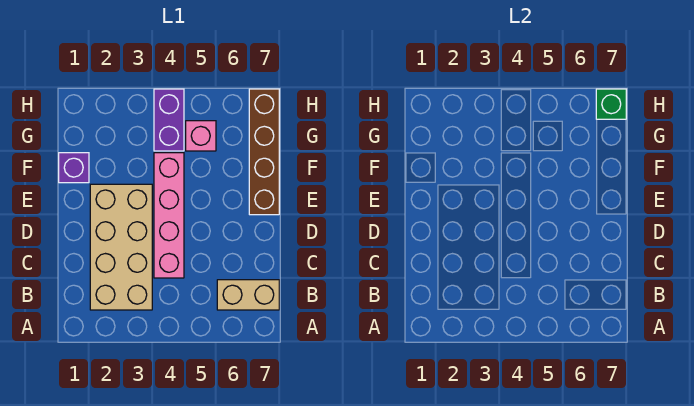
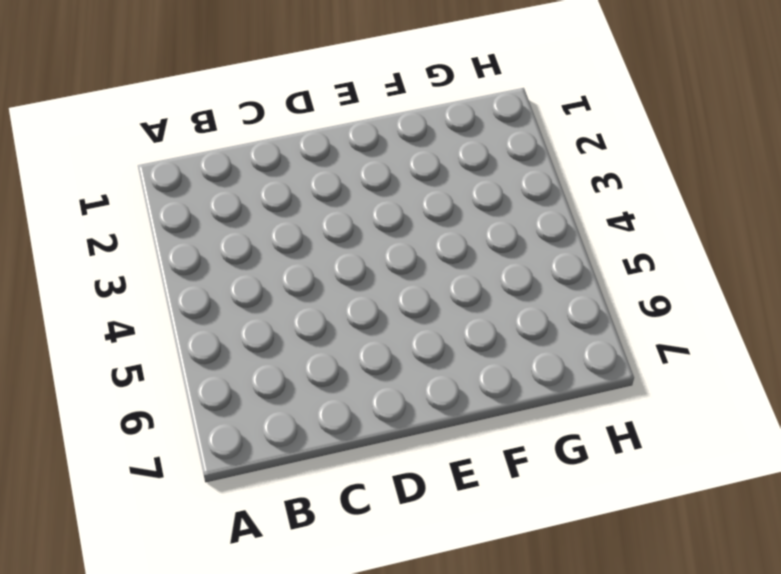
none -> tan 2x4 brick [90,184,152,310]
none -> tan 1x2 brick [217,280,279,310]

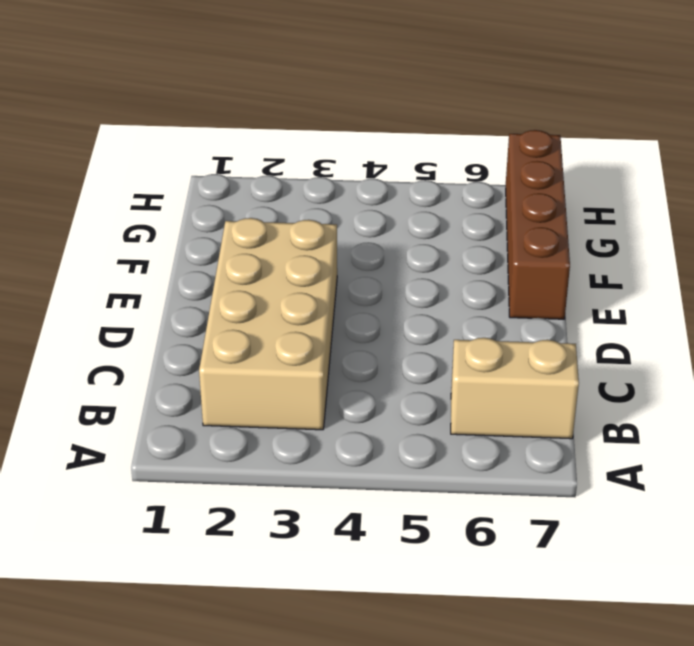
none -> pink 1x4 brick [154,153,184,278]
none -> purple 1x1 brick [59,153,89,183]

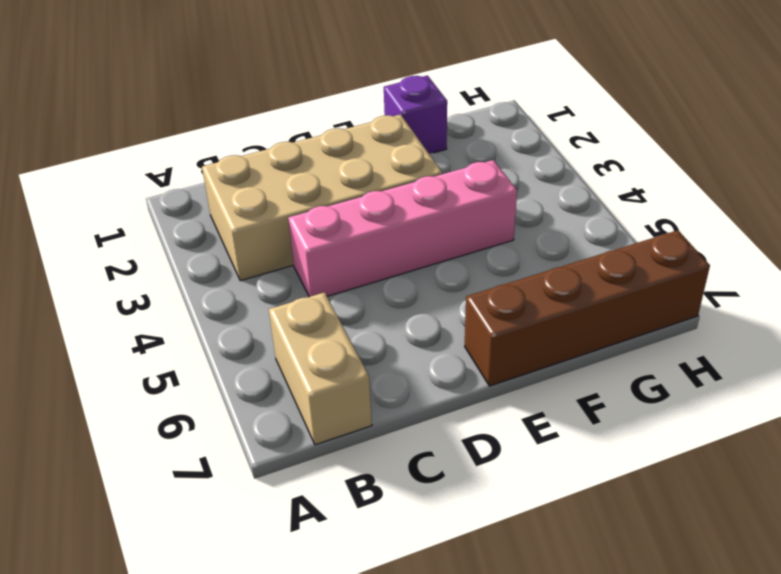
none -> purple 1x2 brick [154,89,184,151]
none -> pink 1x1 brick [186,121,216,151]

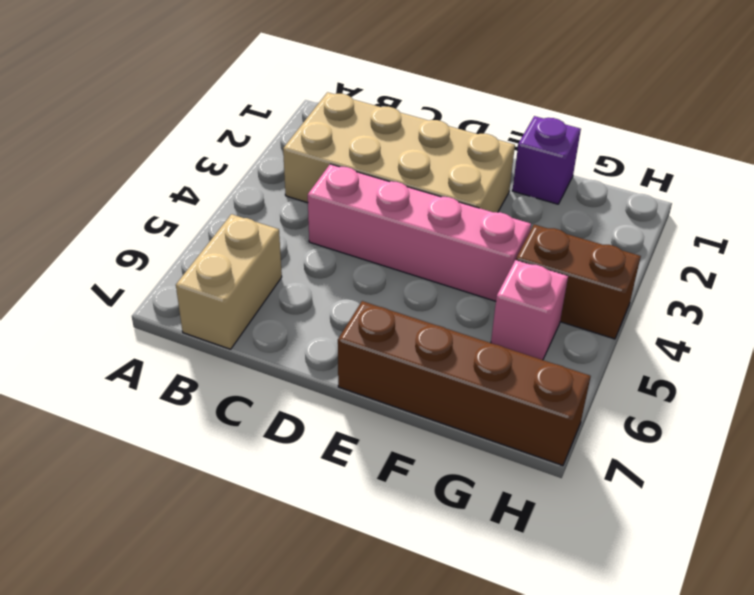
brown 1x2 brick [516,225,641,339] -> purple 1x2 brick [154,89,184,151]
none -> green 1x1 brick [596,89,626,119]

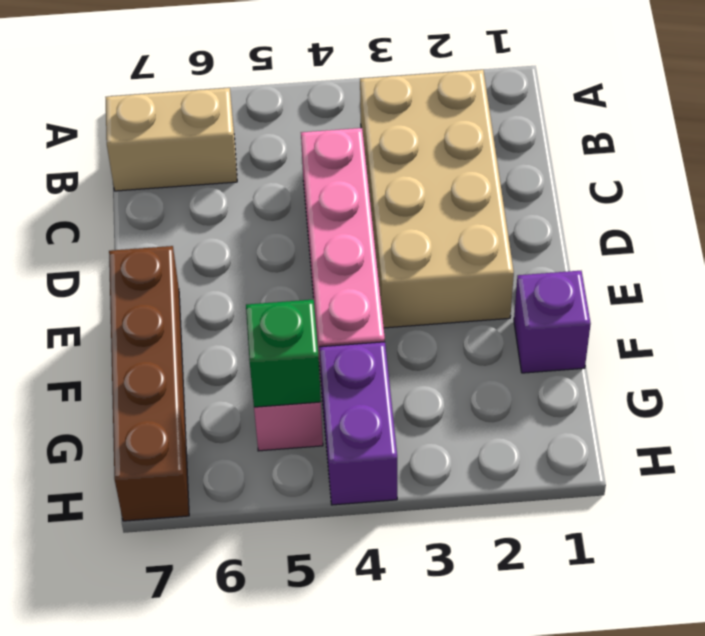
green 1x1 brick [246,299,321,407] -> green 1x1 brick moved to [596,89,626,119]

